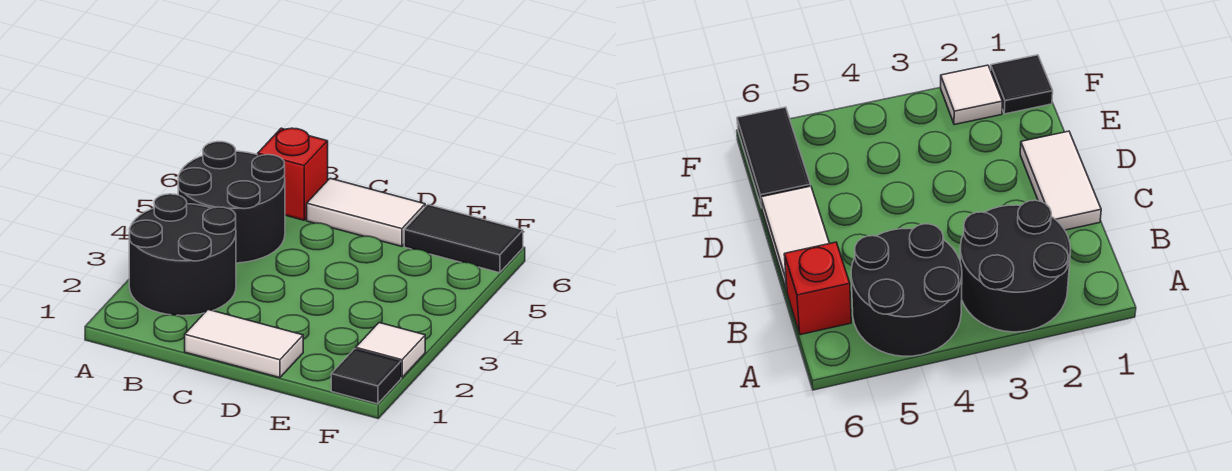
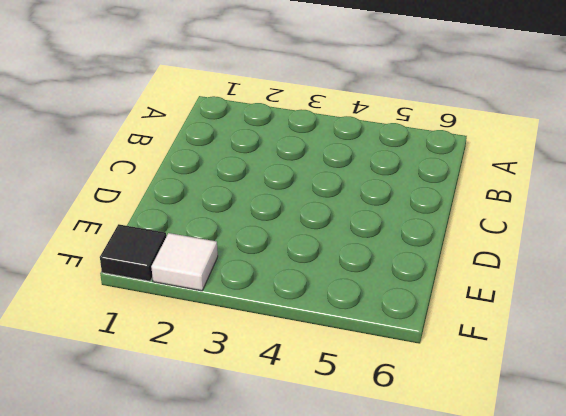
none -> black 2x2 round brick [129,194,236,316]
none -> black 2x2 round brick [178,142,285,263]

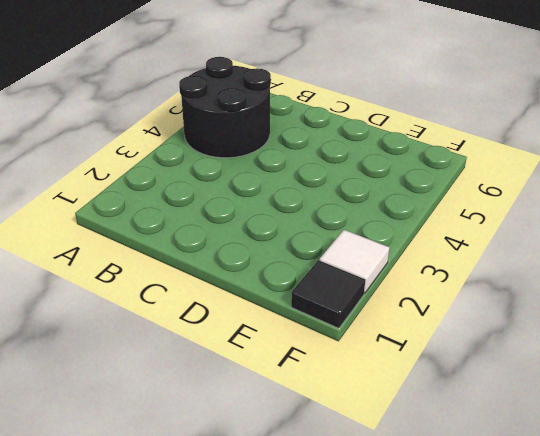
none -> black 2x2 round brick [129,194,236,316]
none -> red 1x1 brick [258,128,328,220]

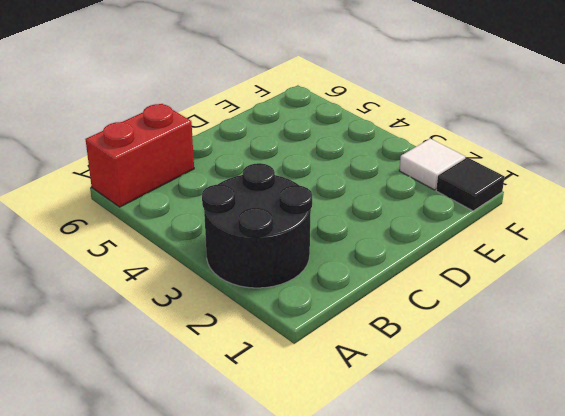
red 1x2 brick [85,104,194,207] -> red 1x1 brick [258,128,328,220]
none -> black 2x2 round brick [178,142,285,263]
none -> white 1x2 tile [185,310,303,378]

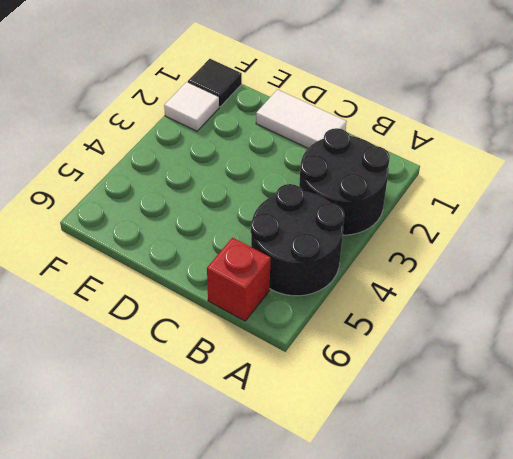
none -> white 1x2 tile [307,178,425,247]
none -> black 1x2 tile [404,205,523,273]

